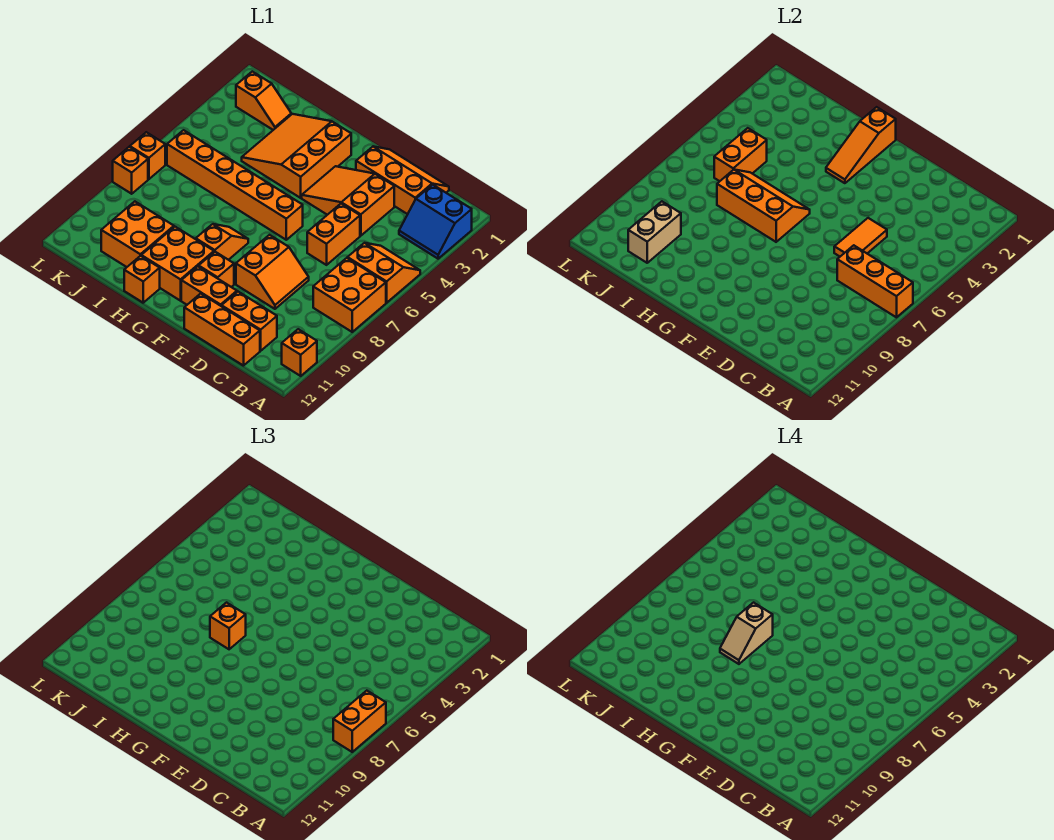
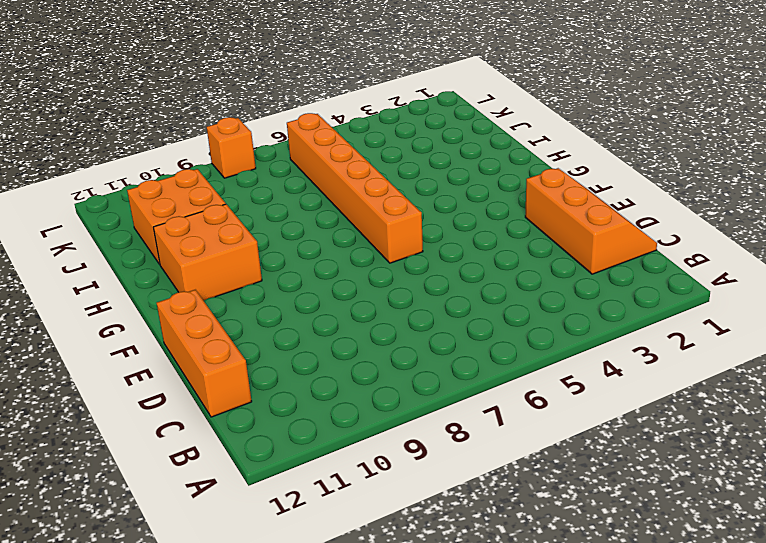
none -> blue 2x2 slope [399,185,472,259]
none -> orange 2x2 slope [348,243,420,303]
none -> orange 2x2 brick [313,258,386,332]
none -> orange 1x1 brick [282,329,317,376]

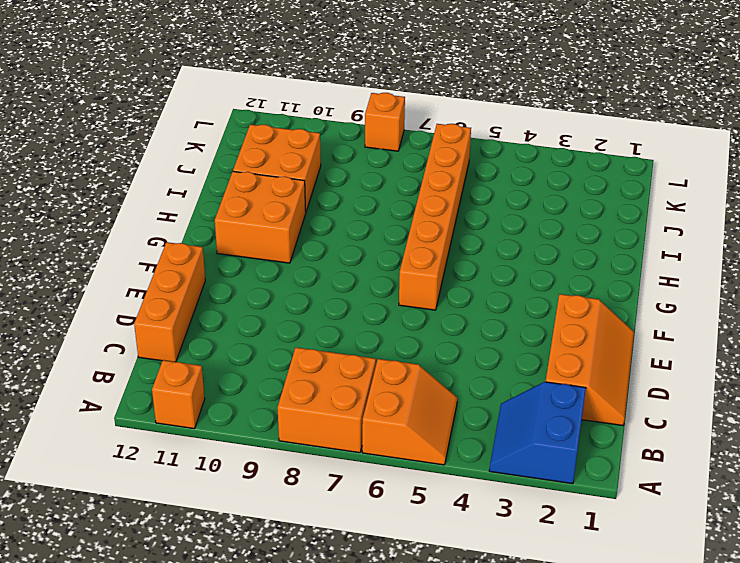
none -> orange 1x2 brick [222,292,277,351]
none -> orange 2x3 slope [302,166,394,236]
none -> orange 1x2 brick [307,204,360,265]
none -> orange 2x2 slope [236,235,309,309]

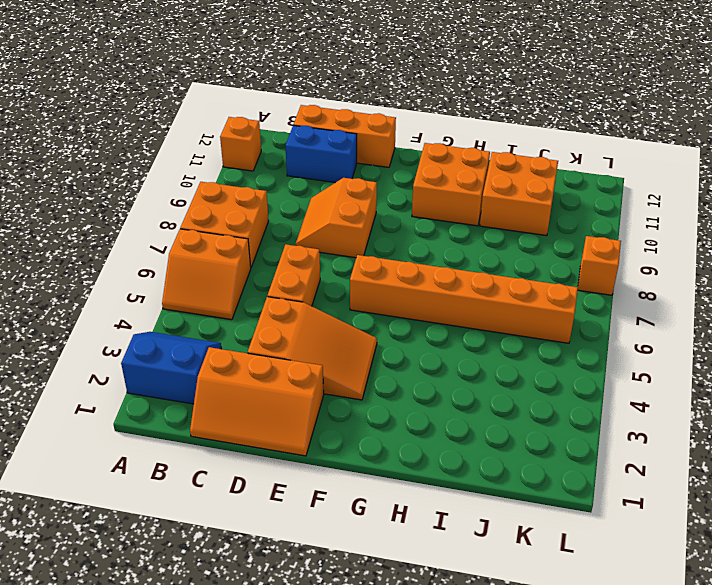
blue 1x2 brick [286,125,357,183] -> orange 1x2 brick [222,292,277,351]
none -> orange 1x2 brick [181,266,237,306]
none -> orange 1x1 brick [199,252,234,287]
none -> orange 3x3 slope [242,114,351,198]
none -> orange 1x2 slope [196,224,248,260]

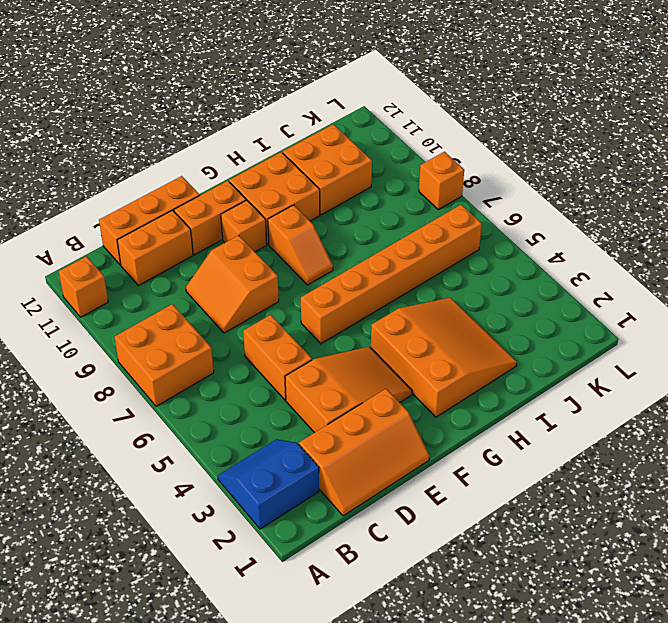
none -> orange 2x2 slope [348,243,420,303]
none -> orange 1x1 brick [124,256,160,303]
none -> orange 1x2 slope [236,72,291,130]
none -> orange 1x1 brick [130,132,165,179]

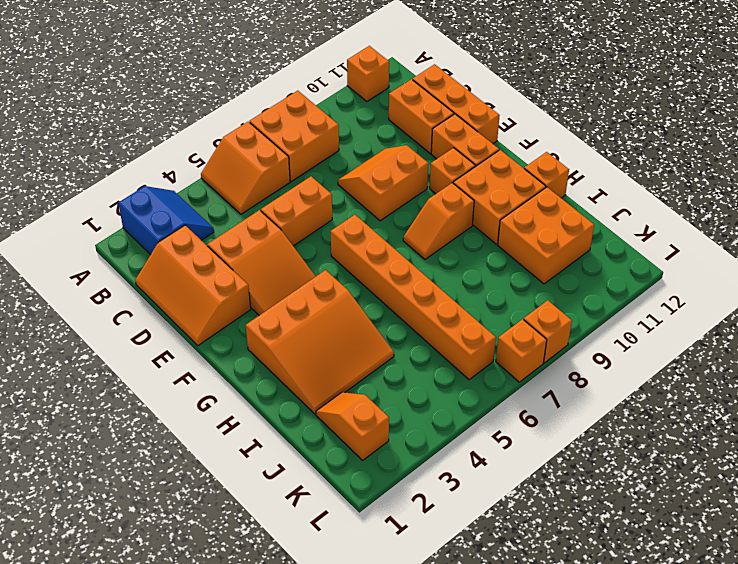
none -> orange 1x3 brick [837,245,913,317]
none -> orange 1x2 tile [834,218,887,256]
none -> orange 1x3 slope [826,107,896,183]
none -> orange 2x3 slope [717,170,810,242]

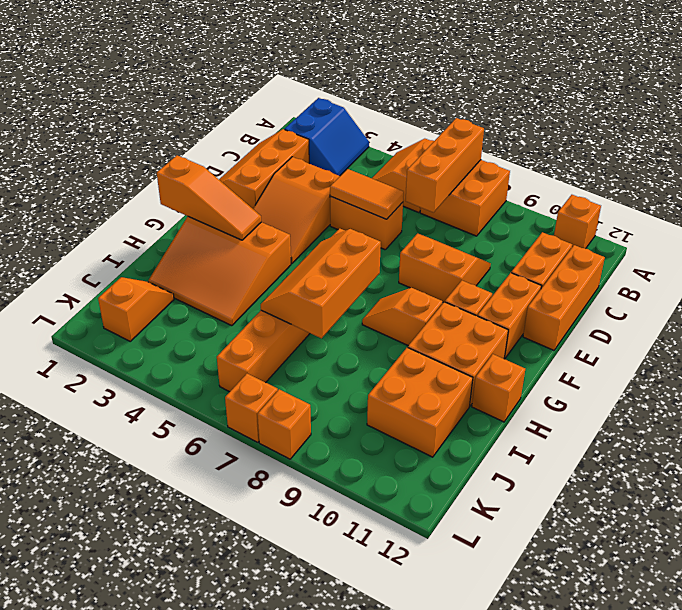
none -> orange 1x2 brick [714,128,767,181]
none -> tan 1x2 brick [628,201,681,263]
none -> orange 1x2 brick [333,691,386,752]
none -> orange 1x1 brick [210,603,246,649]

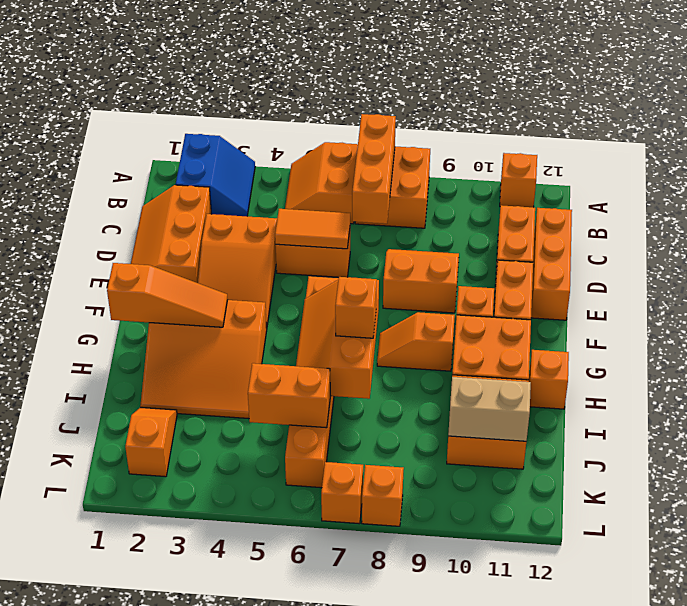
none -> orange 1x2 brick [333,691,386,752]
none -> tan 1x2 slope [720,603,773,664]

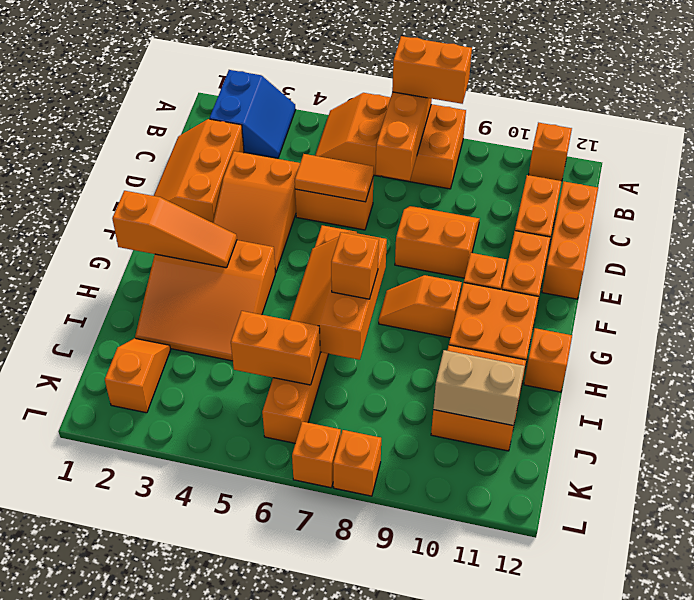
none -> tan 1x2 slope [720,603,773,664]

